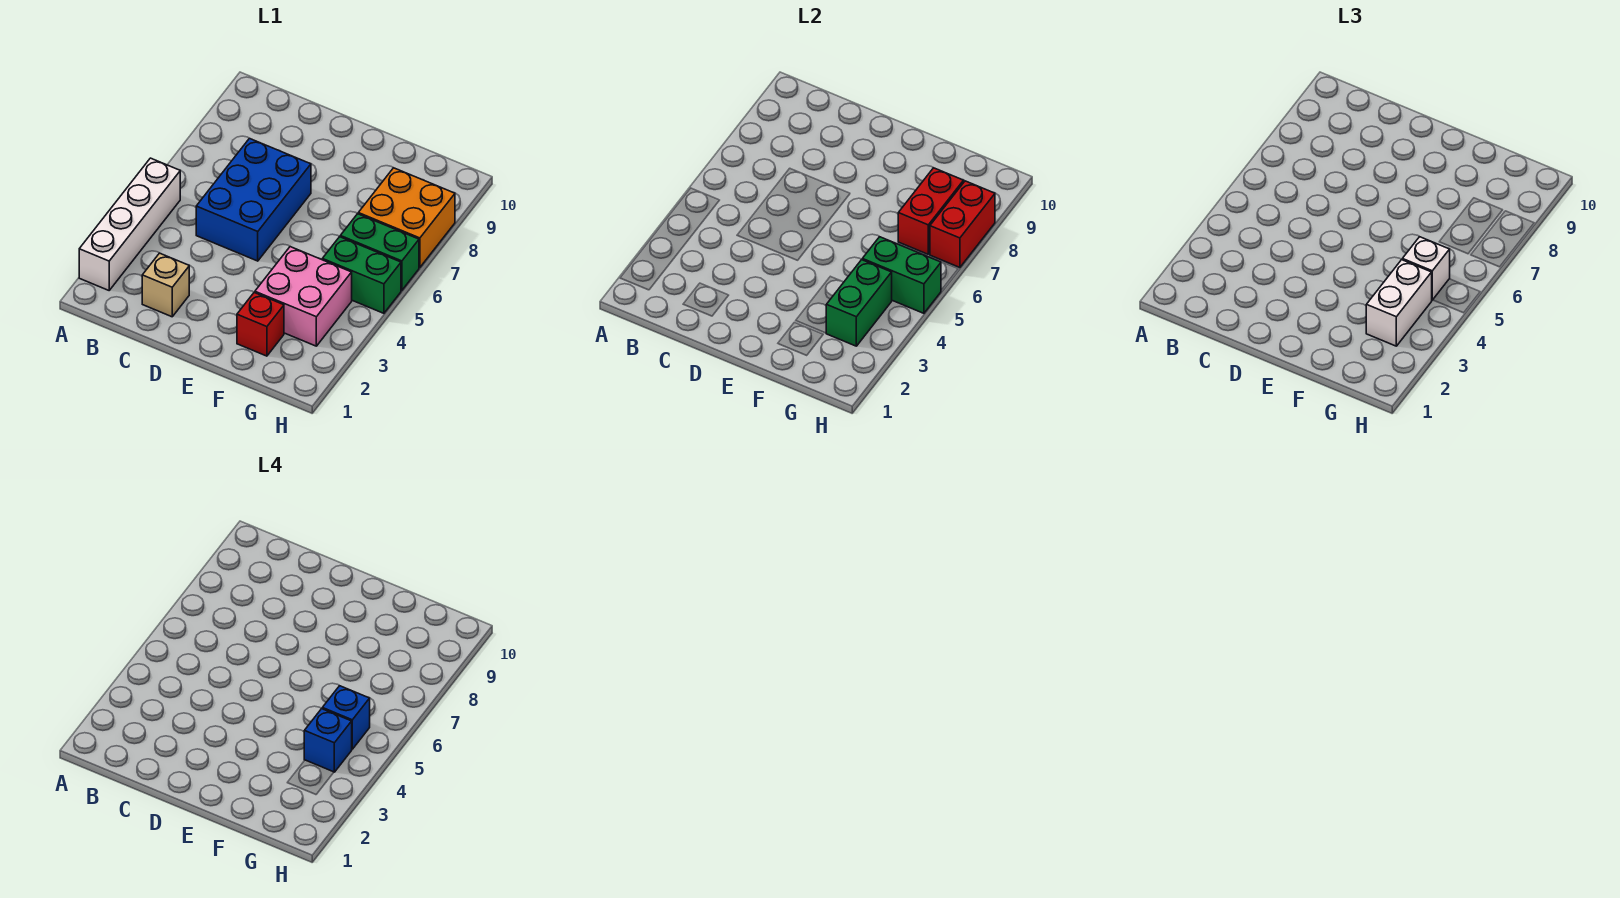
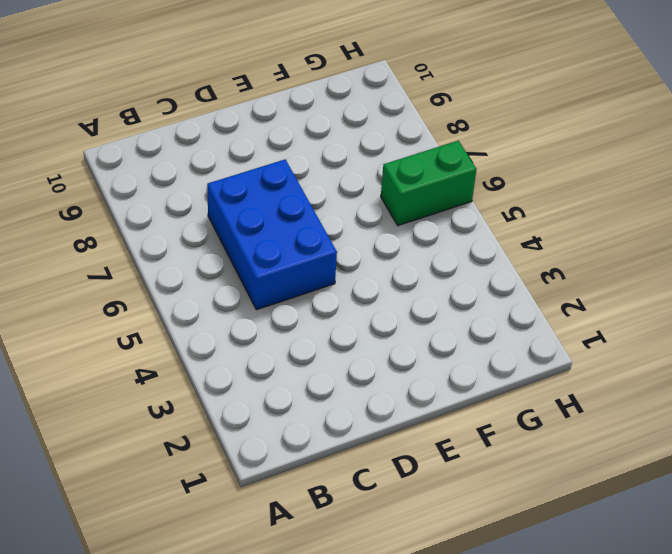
none -> white 1x4 brick [79,158,180,290]
none -> tan 1x1 brick [142,253,189,317]
none -> red 1x1 brick [237,293,284,356]

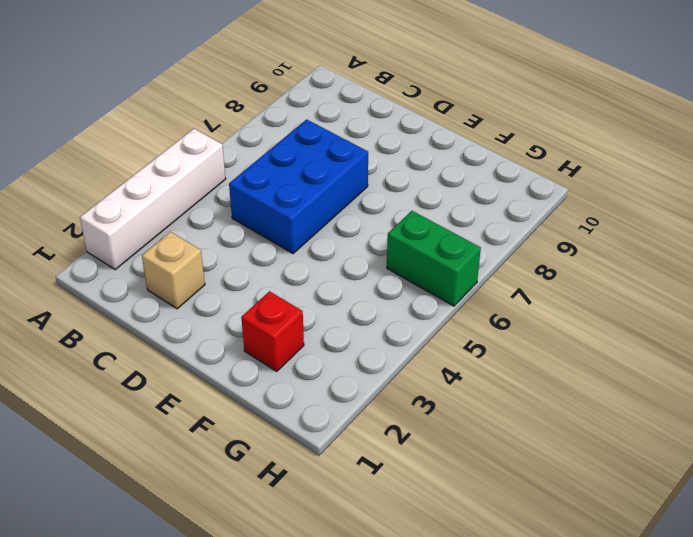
none -> pink 2x2 brick [255,247,352,346]
none -> green 1x2 brick [322,237,401,313]
none -> orange 2x2 brick [358,168,455,268]

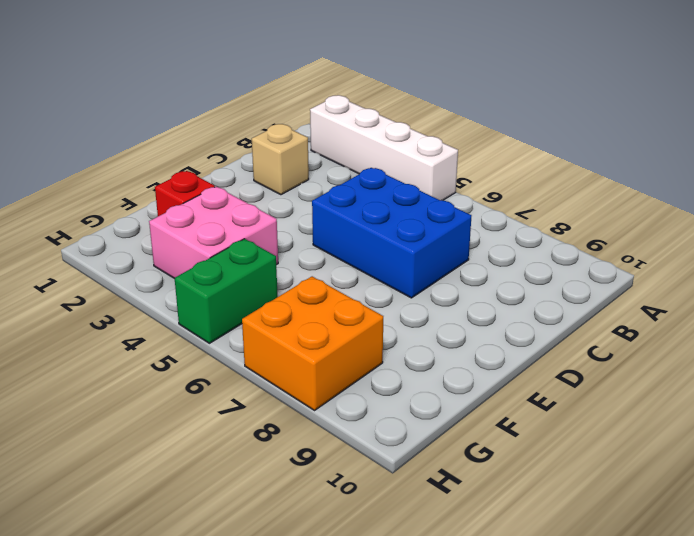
none -> green 1x2 brick [340,214,419,290]
none -> green 1x2 brick [826,260,892,346]
none -> green 1x2 brick [862,237,941,313]

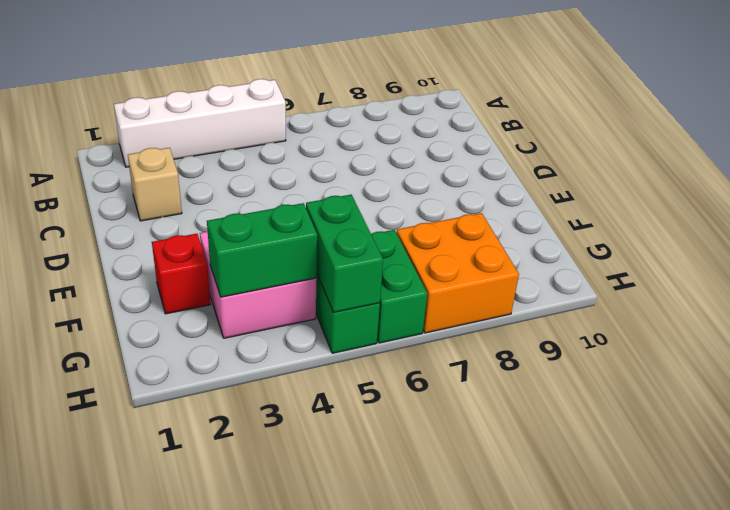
none -> blue 2x3 brick [196,138,311,261]
none -> red 1x2 brick [898,168,964,254]
none -> red 1x2 brick [930,181,995,268]

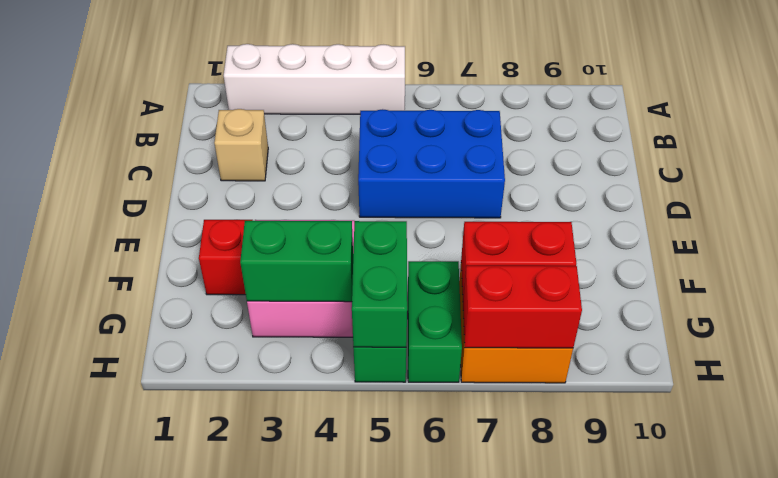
none -> white 1x2 brick [1366,260,1432,346]
none -> white 1x1 brick [1402,237,1450,300]
none -> blue 1x1 brick [304,709,352,772]

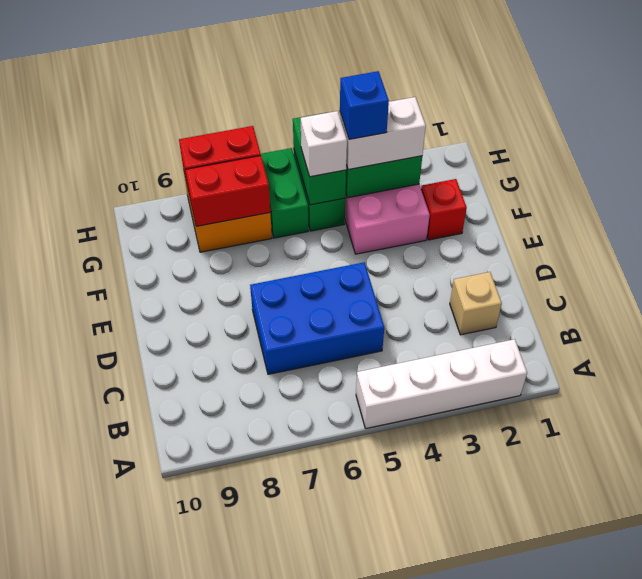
none -> blue 1x1 brick [322,686,370,749]

